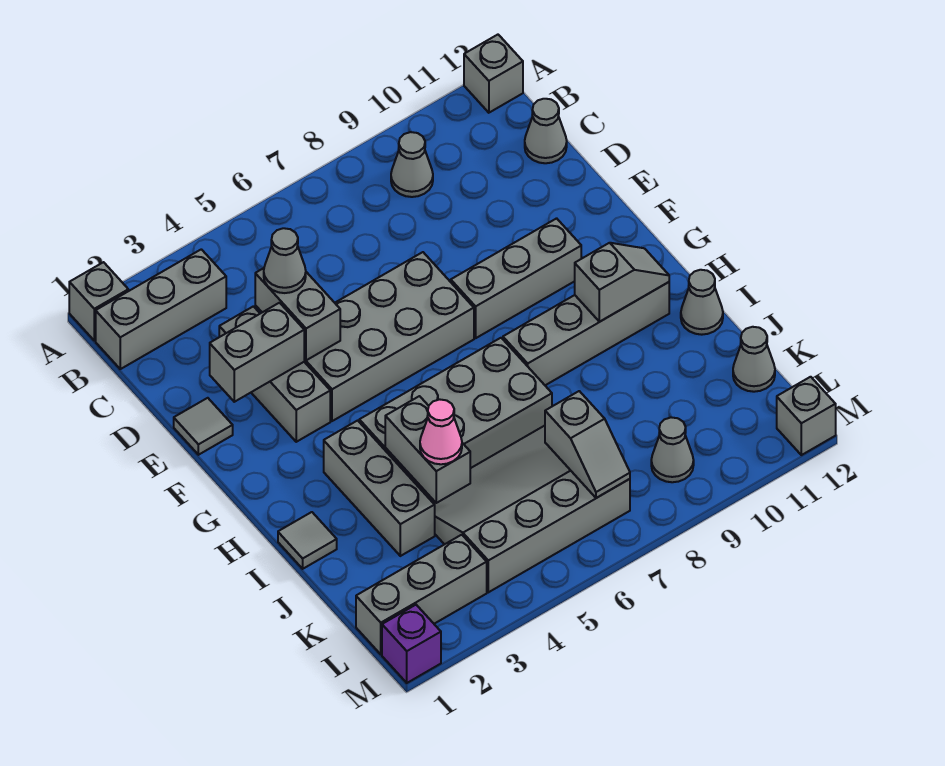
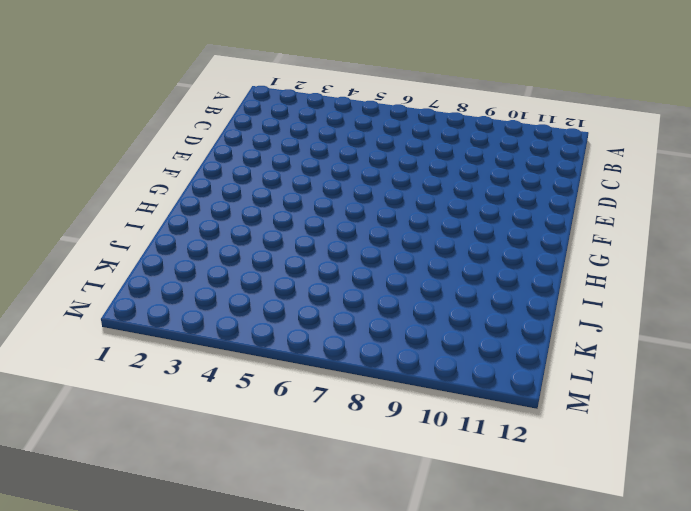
none -> grey 1x1 brick [69,262,128,341]
none -> grey 1x1 brick [464,35,523,113]
none -> grey 1x3 brick [96,249,226,369]

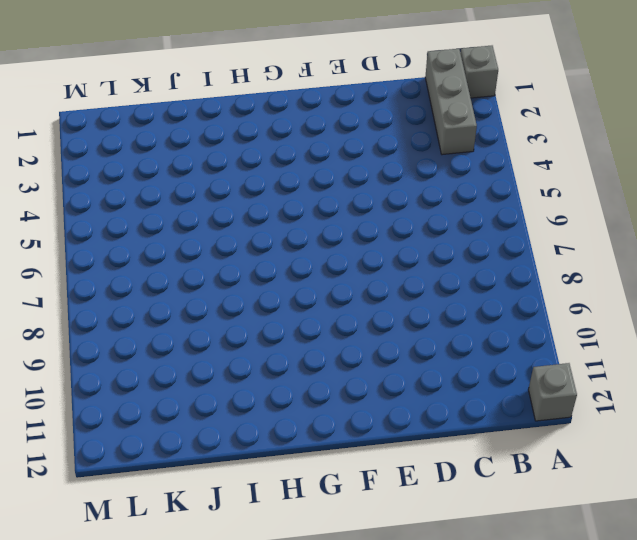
none -> grey 1x1 cone [391,132,433,197]
none -> grey 1x1 cone [525,99,567,163]
none -> grey 1x3 brick [219,306,330,442]

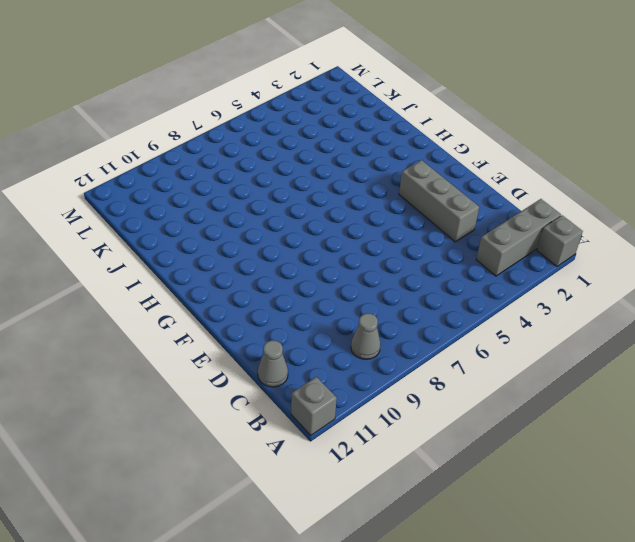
none -> grey 1x1 tile [174,398,233,455]
none -> grey 2x4 brick [304,252,474,421]
none -> grey 1x3 brick [451,218,581,338]

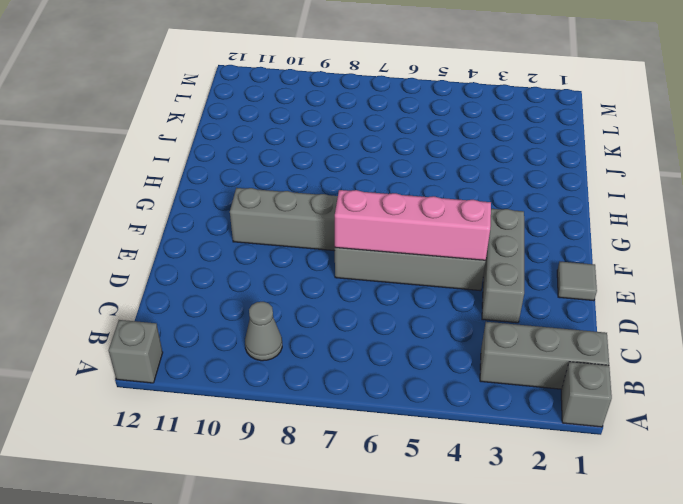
pink 1x4 brick [335,190,491,260] -> grey 1x2 brick [255,268,340,360]
none -> grey 1x1 cone [525,99,567,163]
none -> grey 1x3 brick [324,421,435,556]
none -> grey 2x4 brick [359,338,552,494]

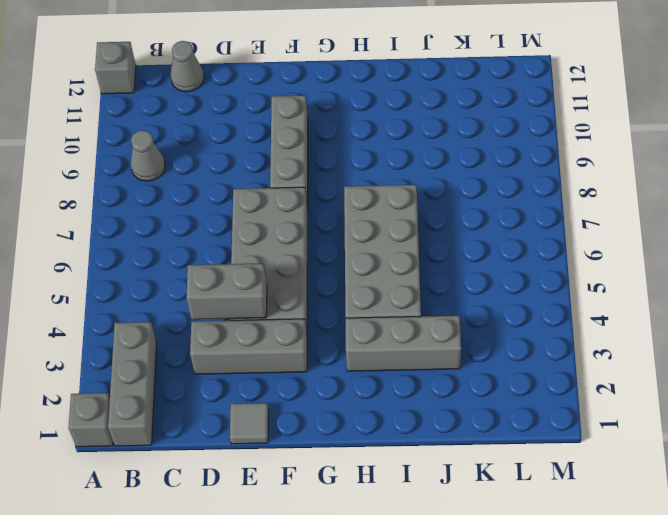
none -> grey 1x4 brick [503,282,669,385]
none -> grey 1x1 tile [278,512,337,569]
none -> grey 1x1 cone [681,270,723,335]

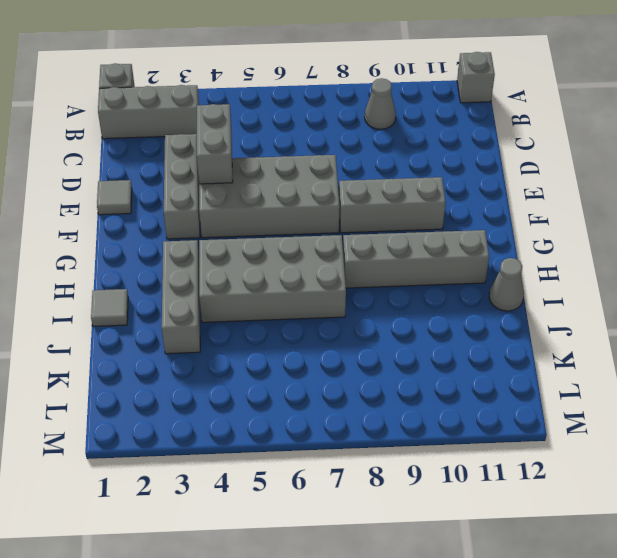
none -> grey 1x1 cone [525,99,567,163]
none -> grey 3x4 slope [425,426,630,592]
none -> grey 1x1 cone [733,327,775,392]

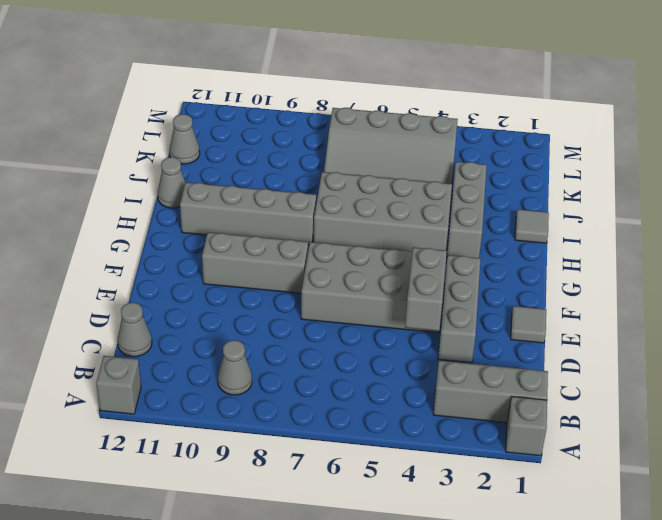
none -> grey 1x3 brick [356,535,487,654]
none -> grey 1x1 cone [651,417,694,482]
none -> purple 1x1 brick [382,605,441,683]

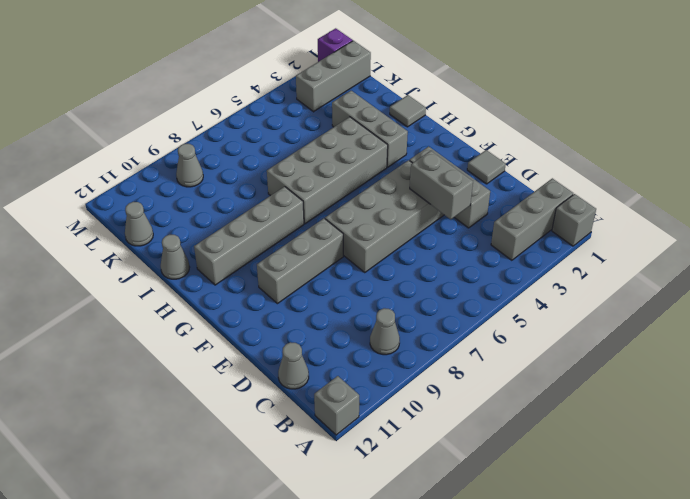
none -> grey 3x4 slope [425,426,630,592]
none -> grey 1x1 brick [777,377,836,455]
none -> grey 1x2 brick [210,303,304,402]

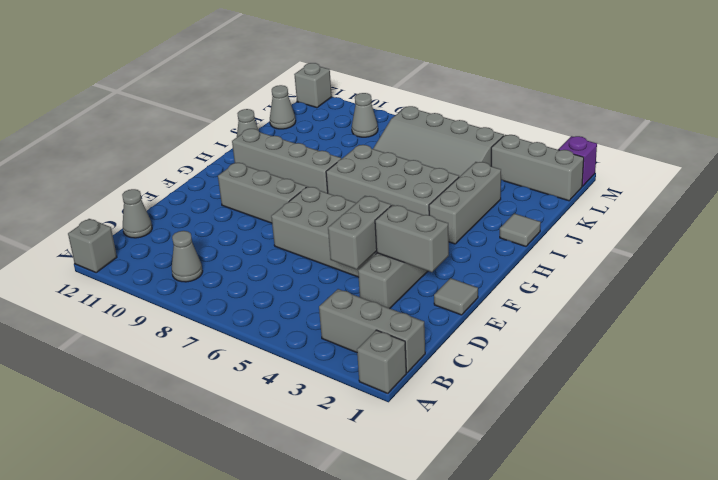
none -> grey 1x2 slope [575,243,669,322]
none -> grey 1x2 brick [385,396,470,503]
none -> grey 1x2 slope [545,391,630,498]

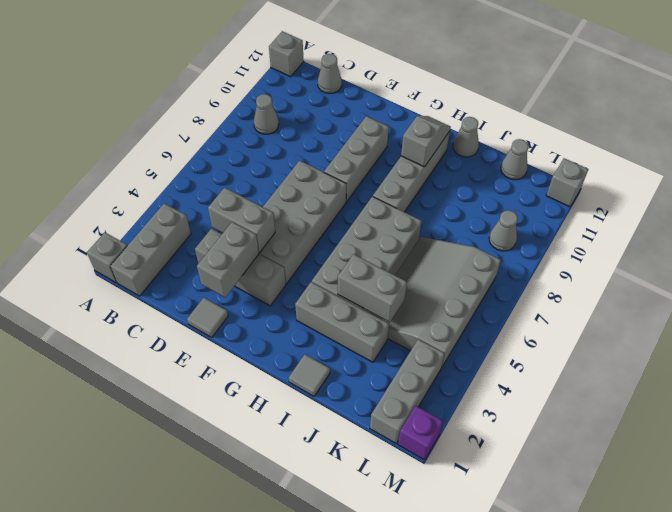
none -> grey 1x2 slope [545,391,630,498]
none -> grey 1x1 cone [264,228,306,293]
none -> pink 1x1 cone [420,399,462,464]

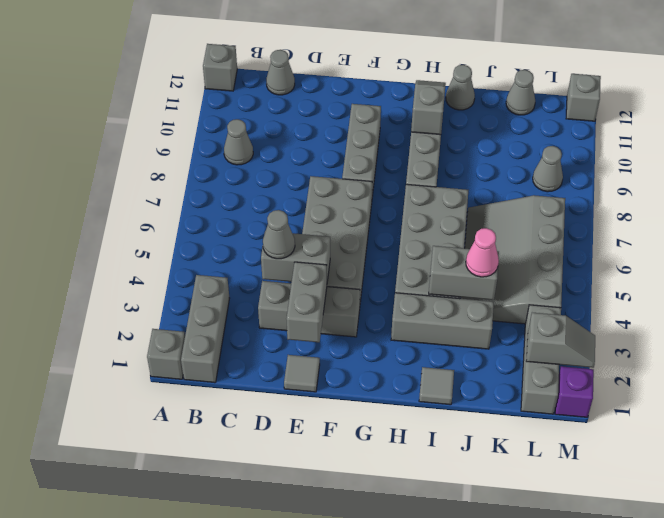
grey 1x2 slope [526,313,595,368] -> grey 1x2 slope moved to [545,391,630,498]

